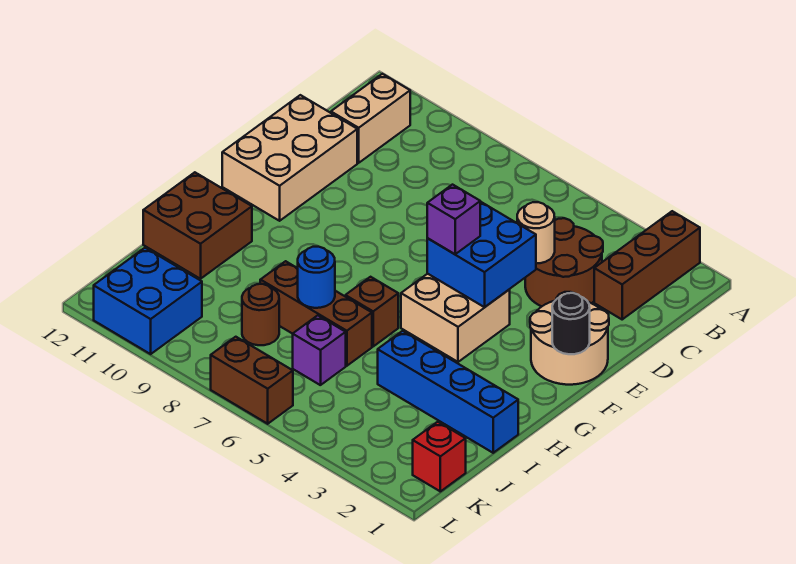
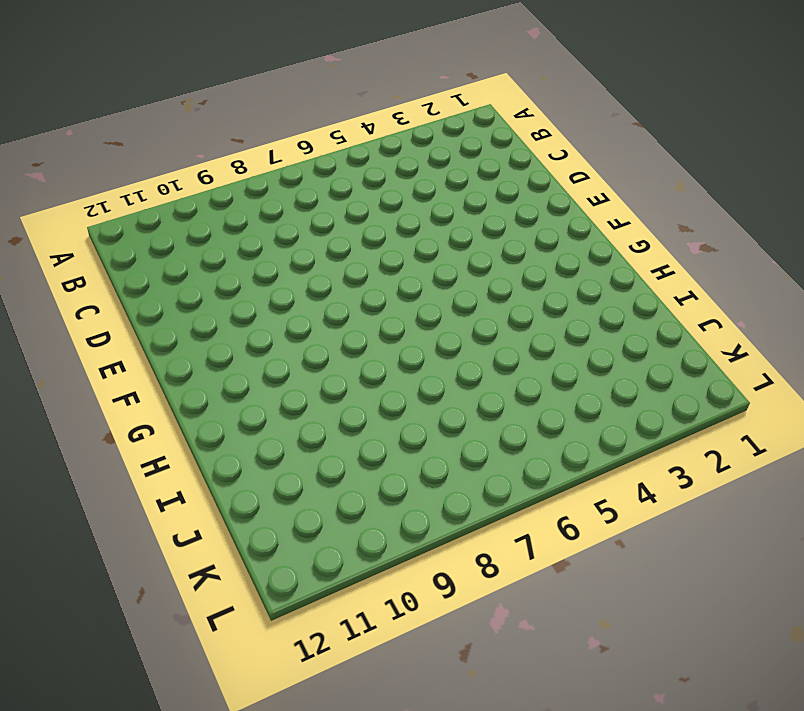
none -> brown 1x3 brick [594,211,700,319]
none -> tan 1x2 brick [331,74,410,163]
none -> brown 2x2 round brick [525,218,603,307]

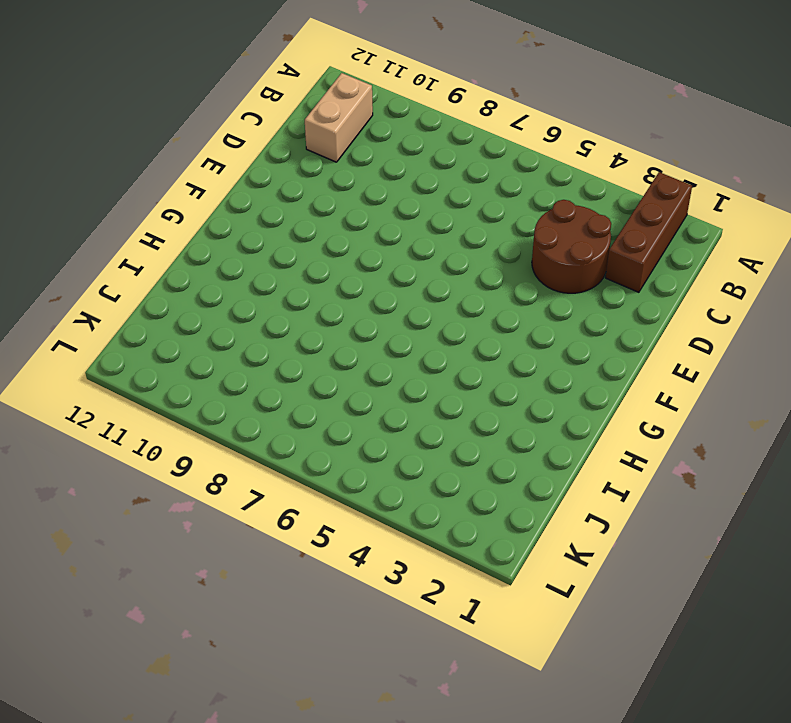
none -> tan 2x3 brick [222,95,357,221]
none -> tan 2x2 round brick [530,292,609,385]
none -> tan 2x2 brick [401,274,510,362]

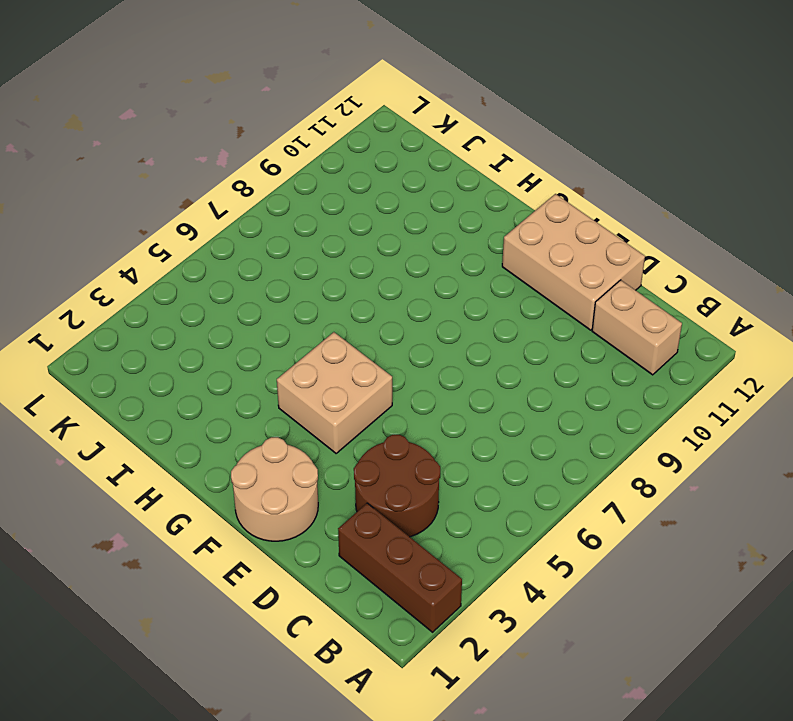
none -> brown 1x1 brick [345,277,398,346]
none -> brown 2x2 brick [143,172,252,279]
none -> blue 1x4 brick [378,331,518,453]

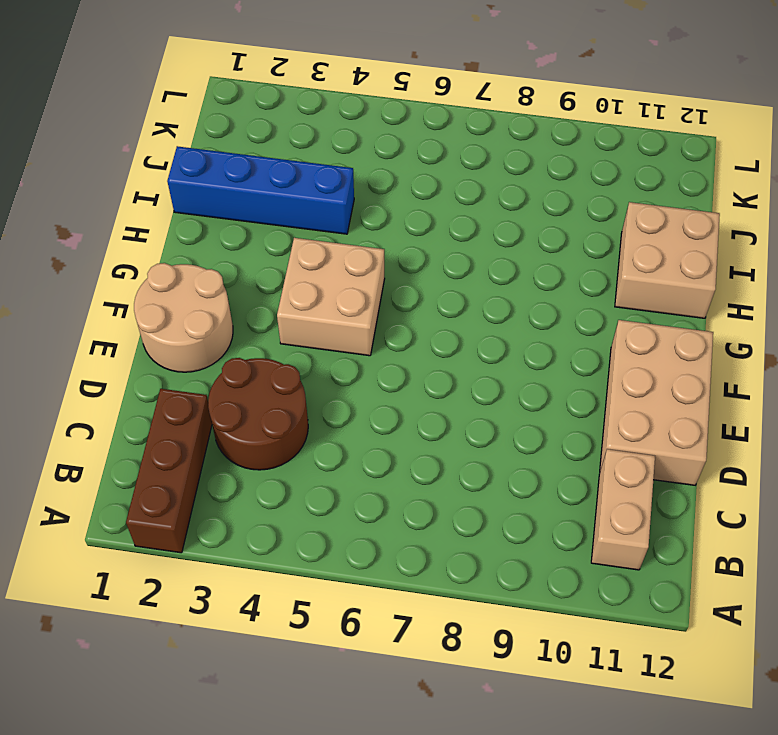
tan 2x2 brick [615,202,720,318] -> brown 2x2 brick [143,172,252,279]
none -> brown 1x1 brick [345,277,398,346]
none -> brown 1x3 brick [260,261,372,366]
none -> purple 1x1 brick [293,315,346,385]

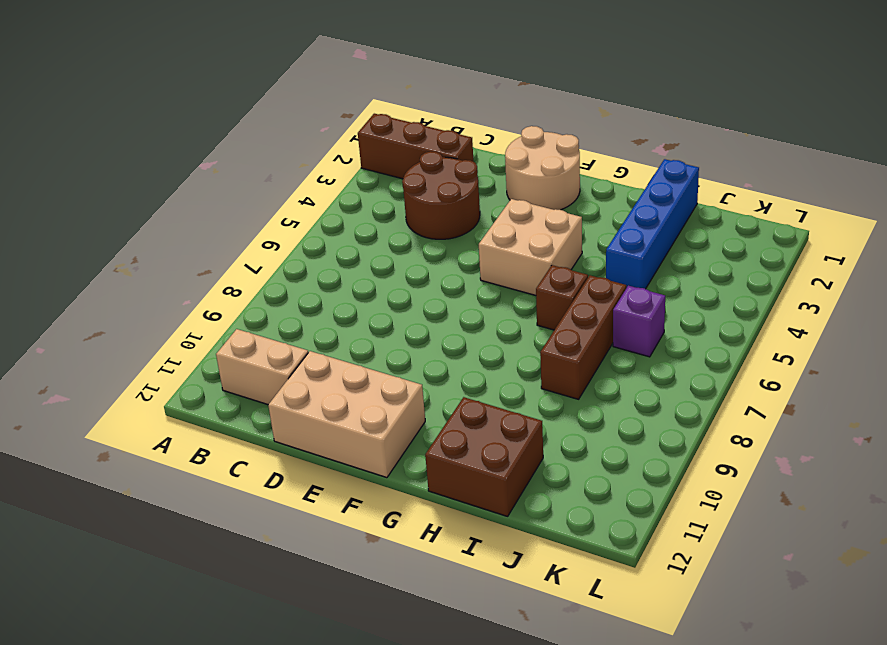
none -> brown 1x1 round brick [242,284,279,345]
none -> red 1x1 brick [413,422,466,491]
none -> blue 2x2 brick [94,248,202,354]

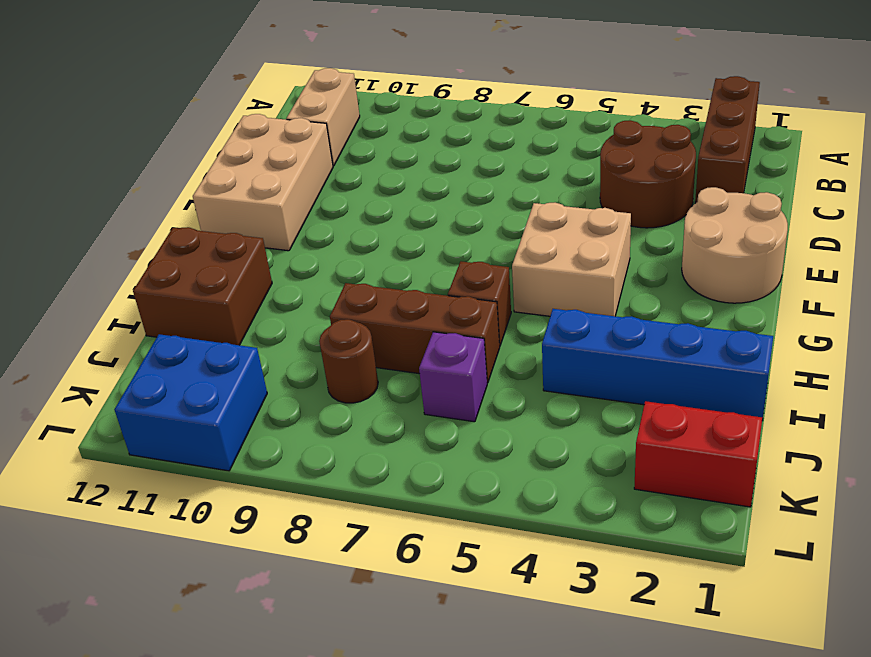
red 1x2 brick [634,401,762,507] -> red 1x1 brick [413,422,466,491]
none -> brown 1x2 brick [211,337,293,424]
none -> tan 1x1 round brick [517,202,555,263]
none -> blue 2x2 brick [427,202,536,307]

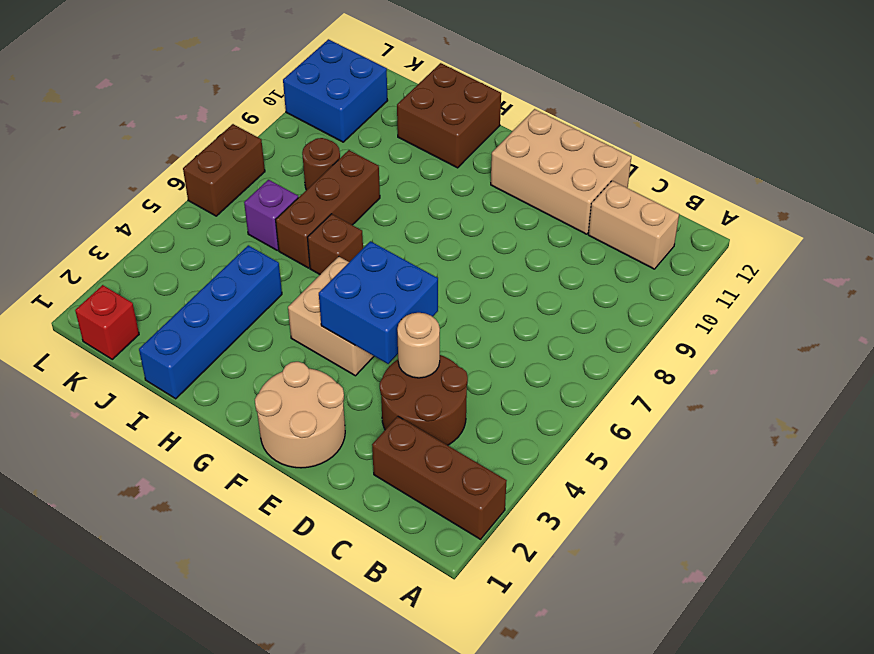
none -> black 1x1 round brick [552,293,590,354]
none -> blue 1x1 round brick [298,247,335,308]
none -> purple 1x1 brick [427,185,480,254]

